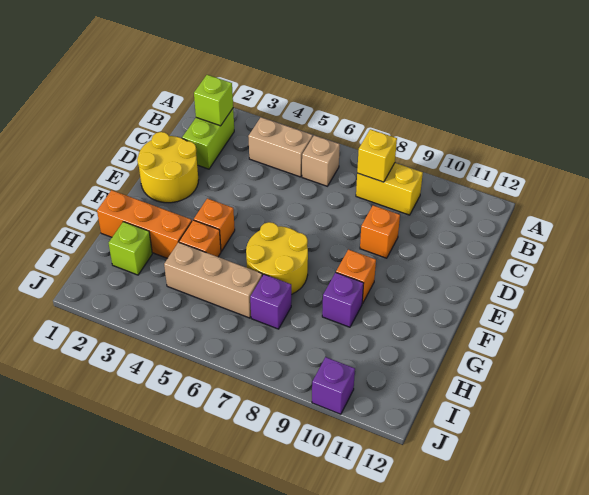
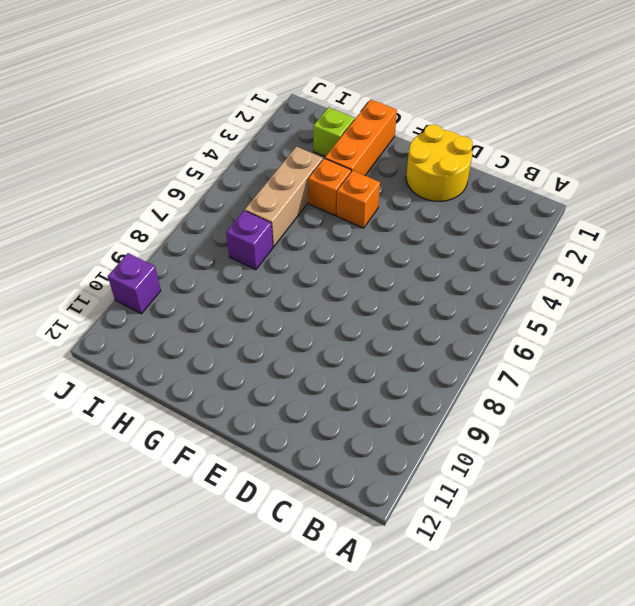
none -> lime 1x2 brick [182,109,234,169]
none -> tan 1x2 brick [248,117,313,177]
none -> tan 1x1 brick [302,135,340,186]

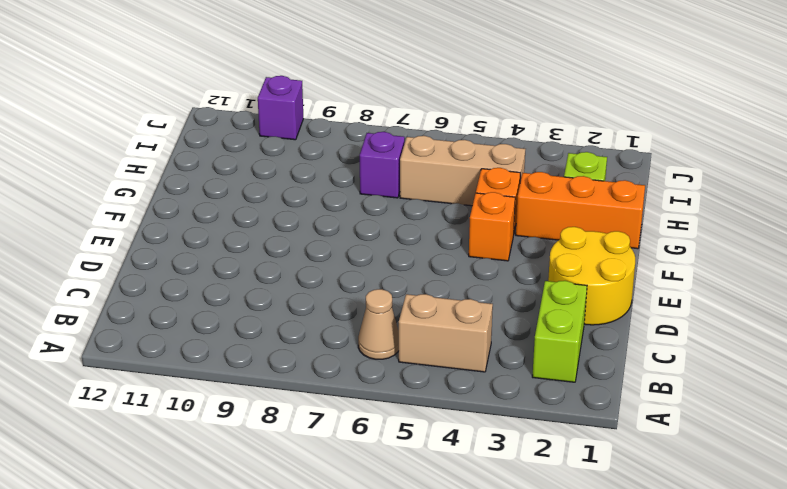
tan 1x1 cone [358,289,399,359] -> tan 1x1 brick [302,135,340,186]
none -> yellow 1x2 brick [356,163,423,215]
none -> orange 1x1 brick [360,205,400,258]
none -> yellow 2x2 round brick [246,222,308,294]

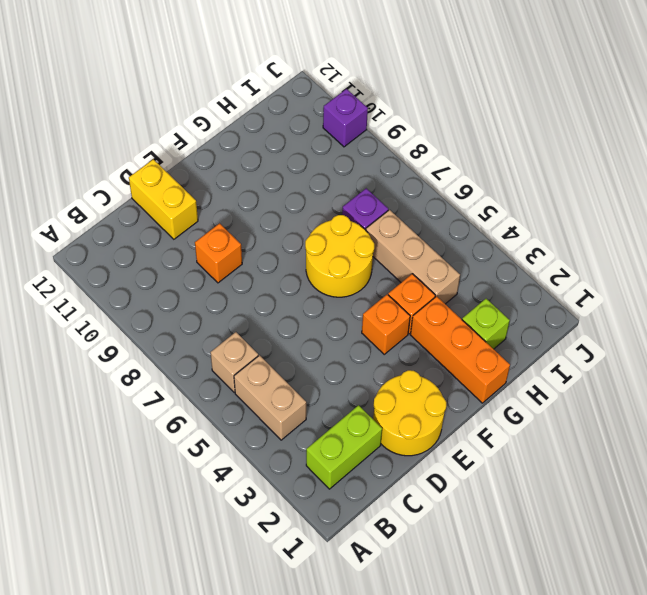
yellow 1x2 brick [129,159,198,239] -> yellow 1x2 brick moved to [356,163,423,215]
none -> orange 1x1 brick [336,250,376,303]
none -> purple 1x1 brick [322,272,364,327]
none -> lime 1x1 brick [194,75,233,126]

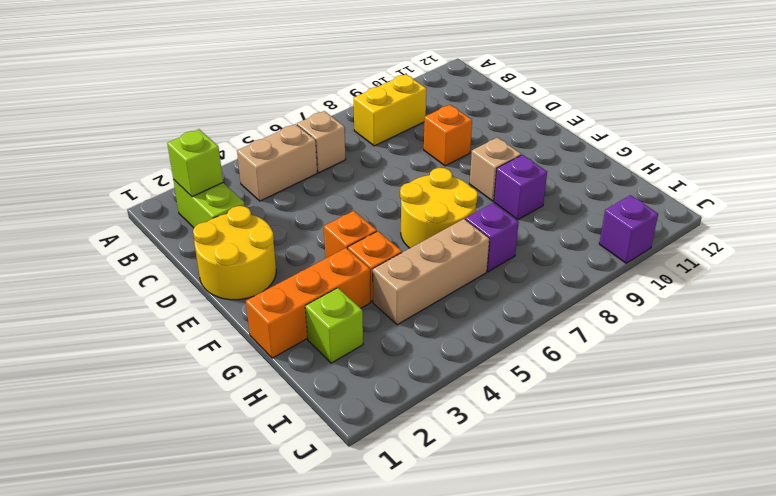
tan 1x1 brick [470,137,521,201] -> orange 1x1 brick [336,250,376,303]
none -> yellow 1x1 brick [357,129,397,182]

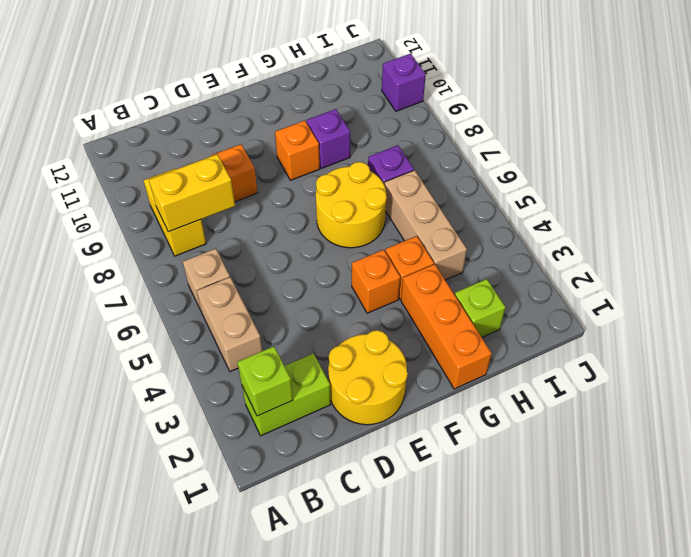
yellow 1x2 brick [149,154,235,232] -> yellow 1x1 brick [357,129,397,182]

